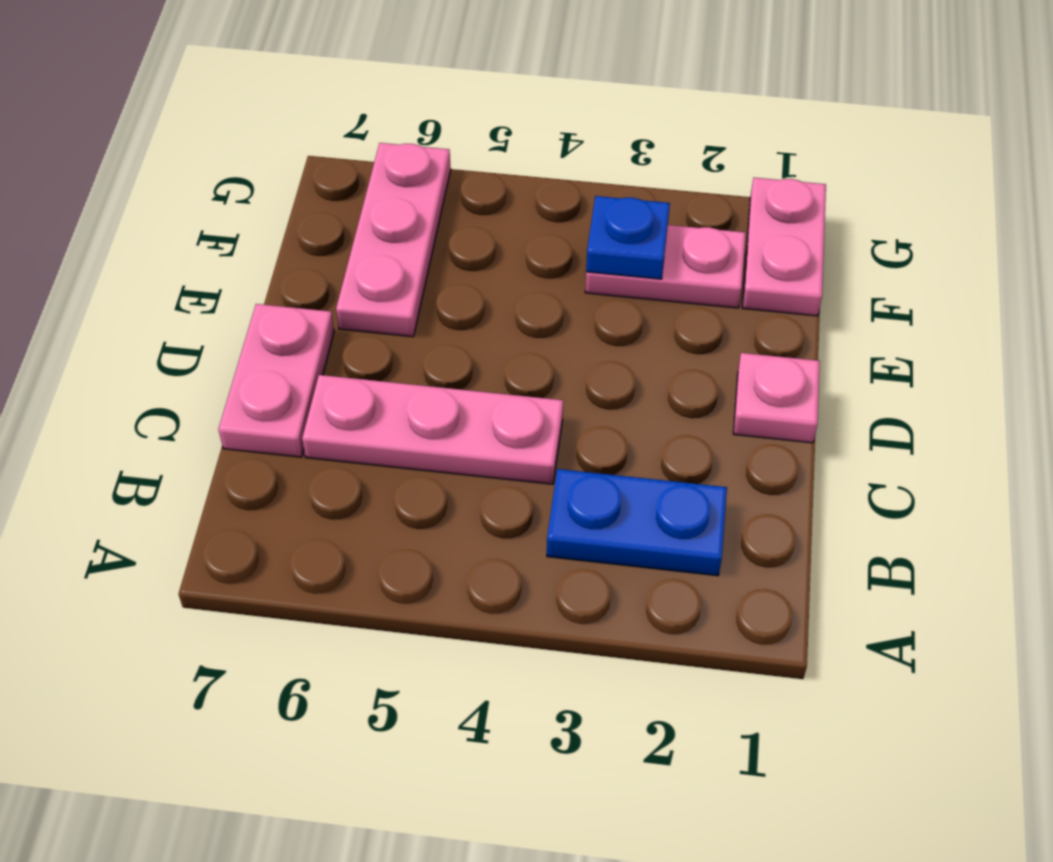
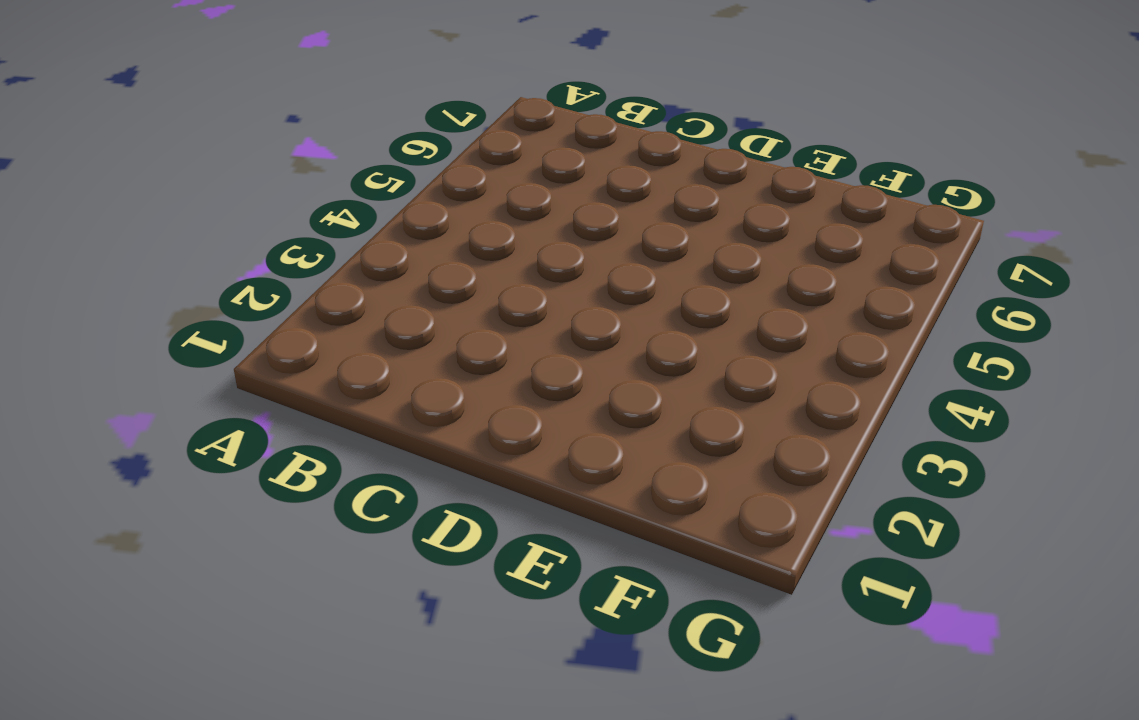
none -> blue 1x2 plate [547,469,727,576]
none -> pink 1x3 plate [302,375,563,484]

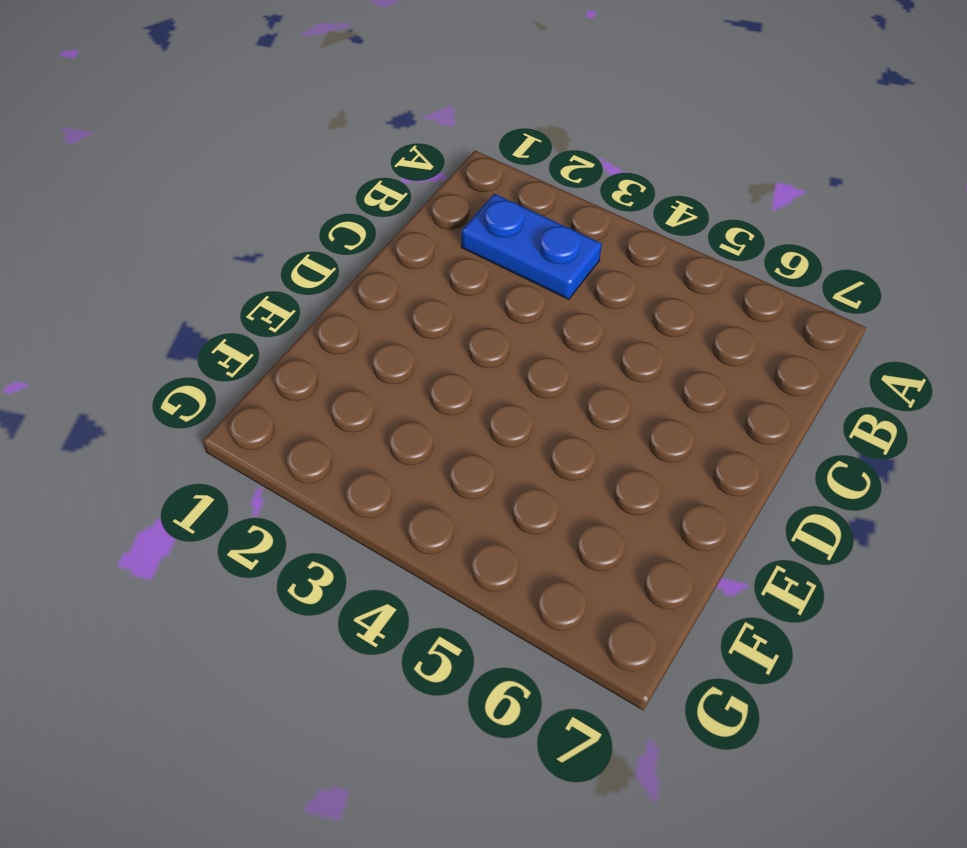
none -> pink 1x3 plate [302,375,563,484]
none -> pink 1x2 plate [218,304,334,457]

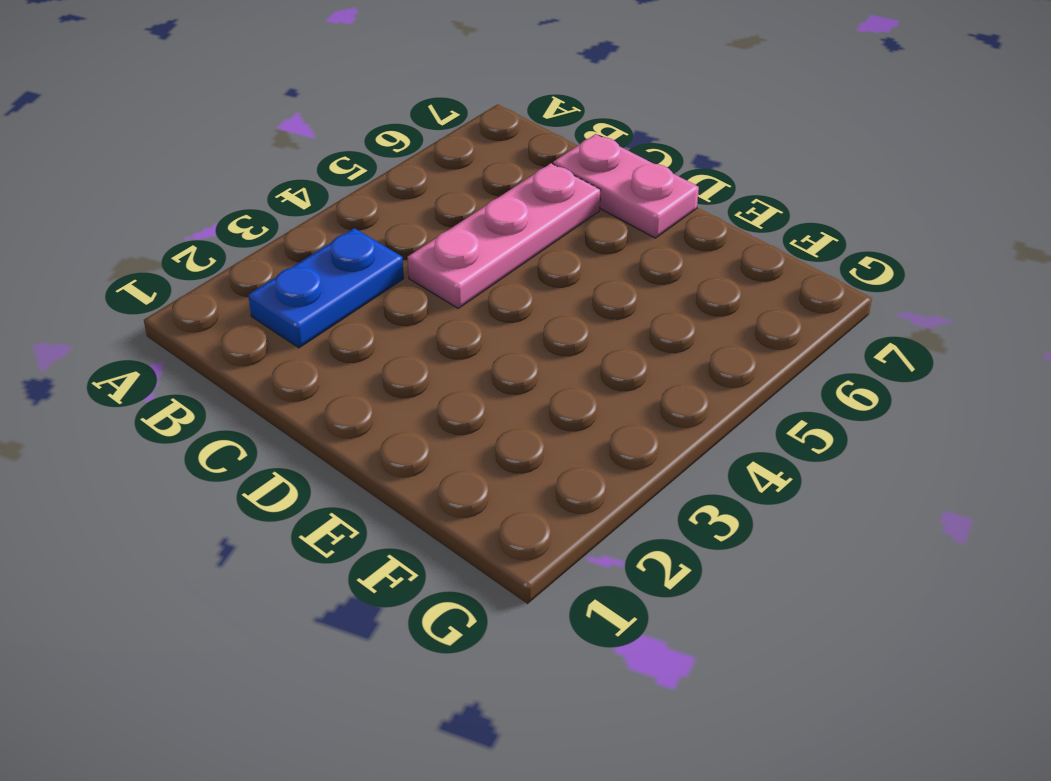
none -> pink 1x1 plate [733,353,820,443]
none -> pink 1x3 plate [336,143,451,337]

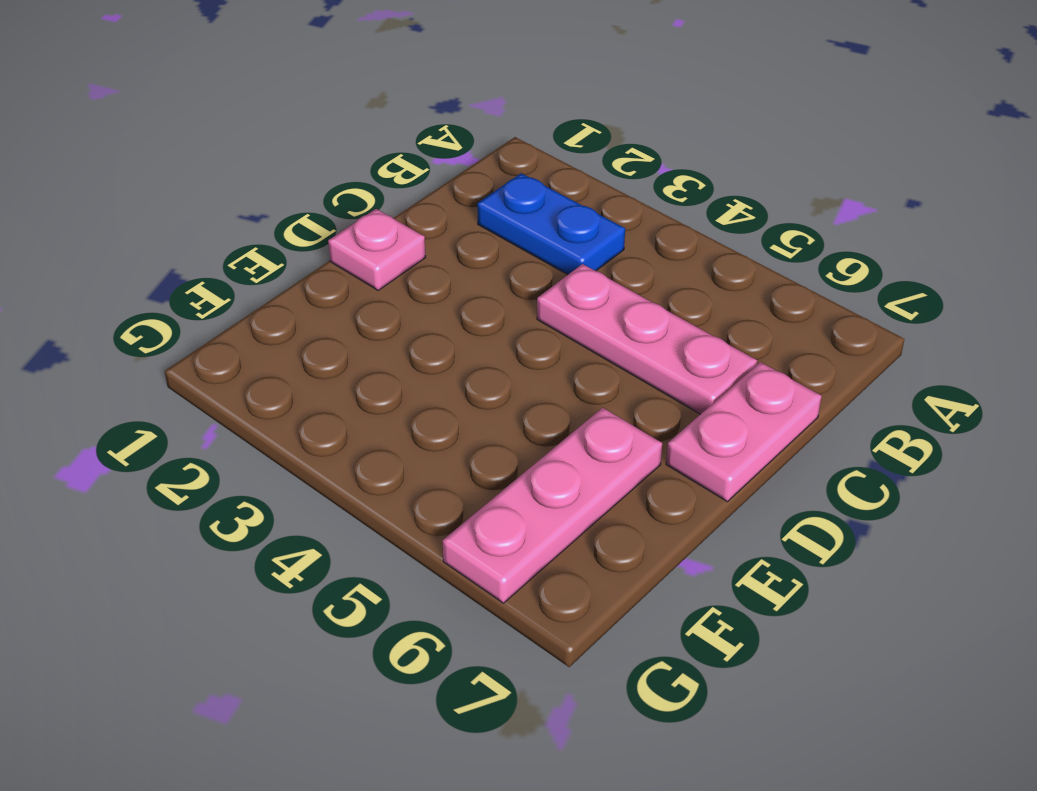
none -> pink 1x2 plate [742,178,826,316]
none -> pink 1x2 plate [585,225,746,308]

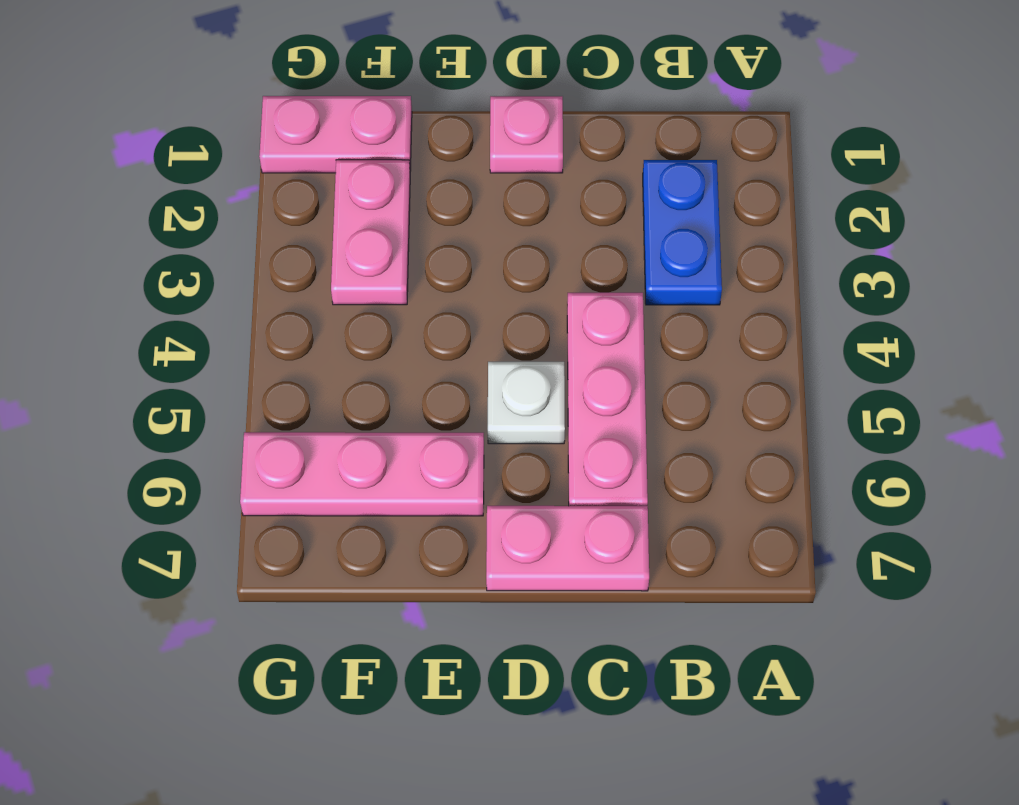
white 1x1 plate [488,362,565,444] -> none
none -> blue 1x1 plate [586,196,670,279]

